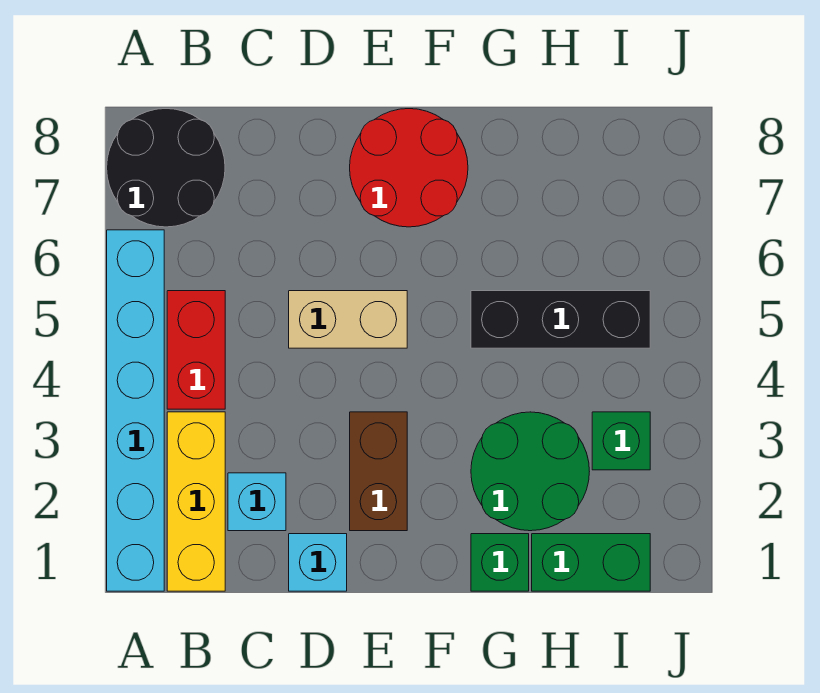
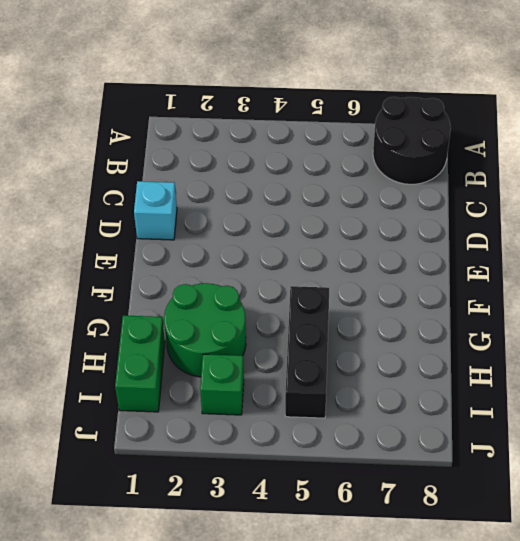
none -> cyan 1x6 brick [107,230,164,591]
none -> yellow 1x3 brick [167,412,225,591]
none -> red 1x2 brick [167,291,225,409]

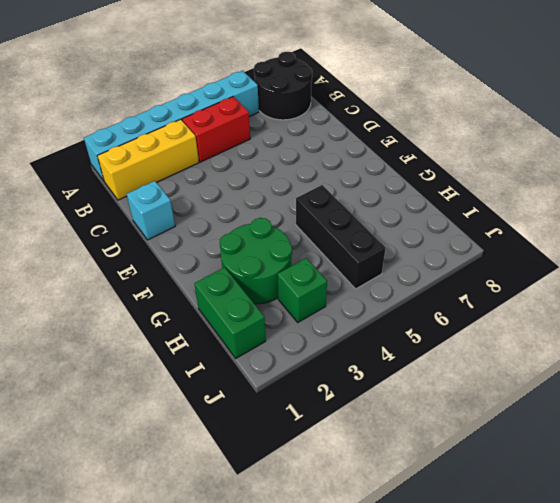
none -> cyan 1x1 brick [228,473,286,531]
none -> tan 1x2 brick [289,291,407,348]
none -> brown 1x2 brick [350,412,407,531]

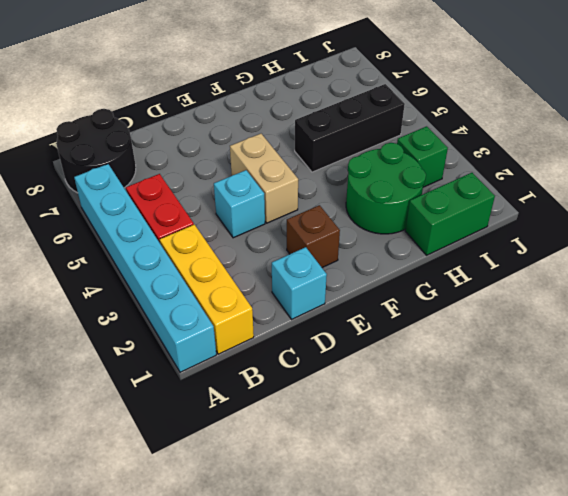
cyan 1x1 brick [214,170,265,238] -> cyan 1x1 brick moved to [228,473,286,531]
brown 1x1 brick [287,205,340,268] -> brown 1x2 brick [350,412,407,531]
tan 1x2 brick [230,134,298,223] -> tan 1x2 brick turned to [289,291,407,348]
none -> red 2x2 round brick [350,109,468,227]
none -> green 1x1 brick [471,534,529,591]

